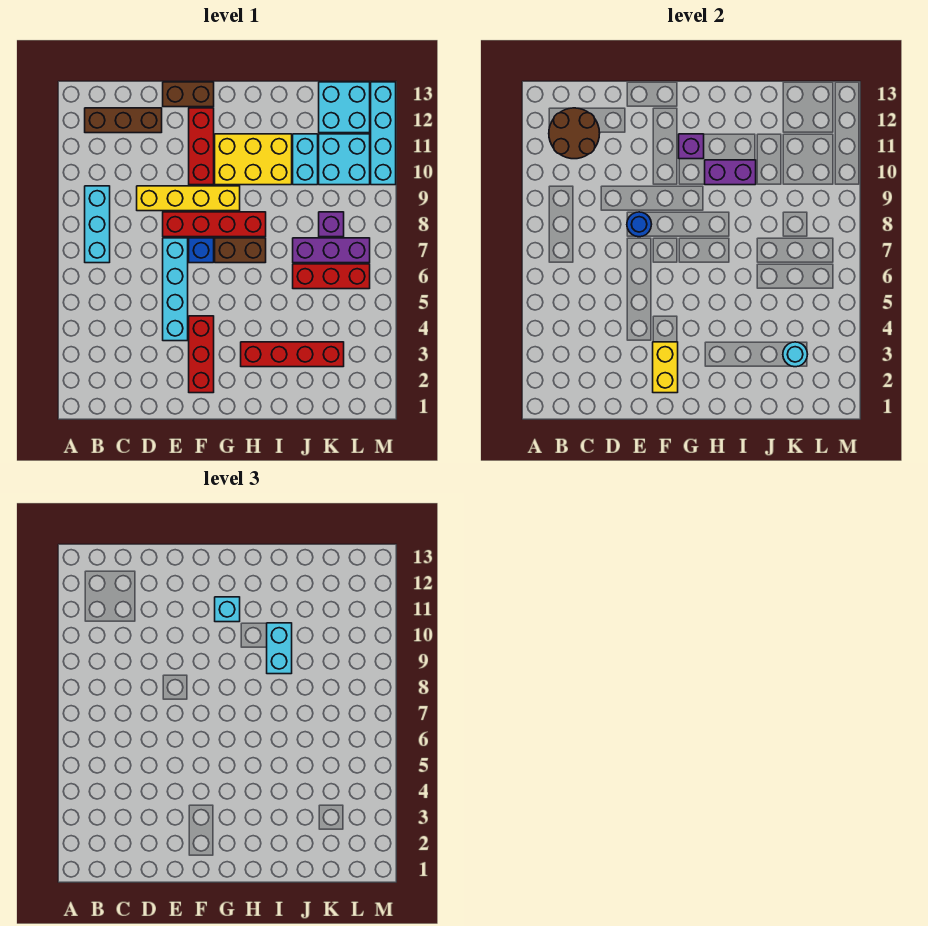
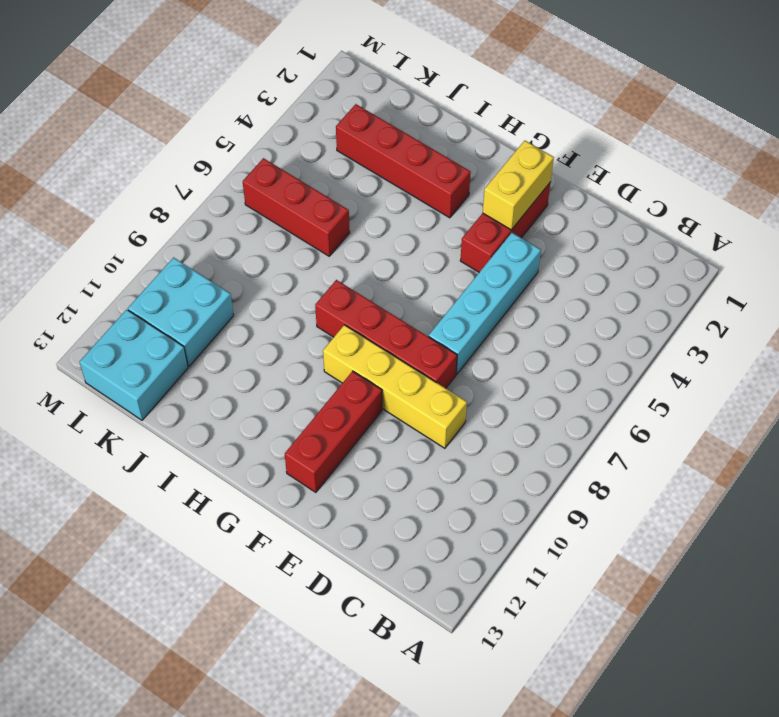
none -> cyan 1x3 brick [85,186,110,263]
none -> brown 1x3 brick [85,108,162,133]
none -> brown 1x2 brick [163,82,214,107]

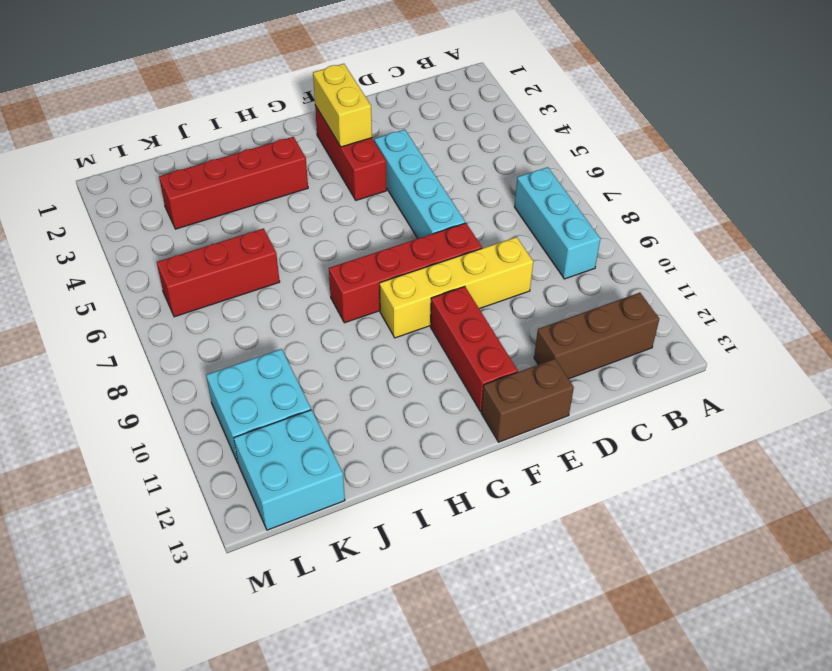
none -> blue 1x1 brick [189,238,214,263]
none -> brown 1x2 brick [215,238,266,263]
none -> yellow 2x3 brick [215,134,292,185]

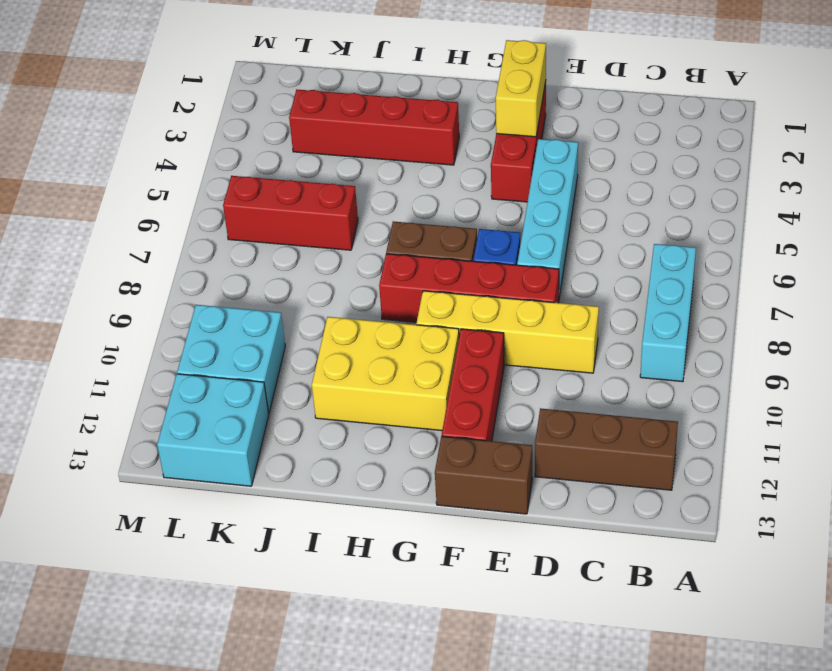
none -> purple 1x3 brick [293,238,370,263]
none -> cyan 1x2 brick [293,134,318,185]
none -> purple 1x1 brick [319,212,344,237]

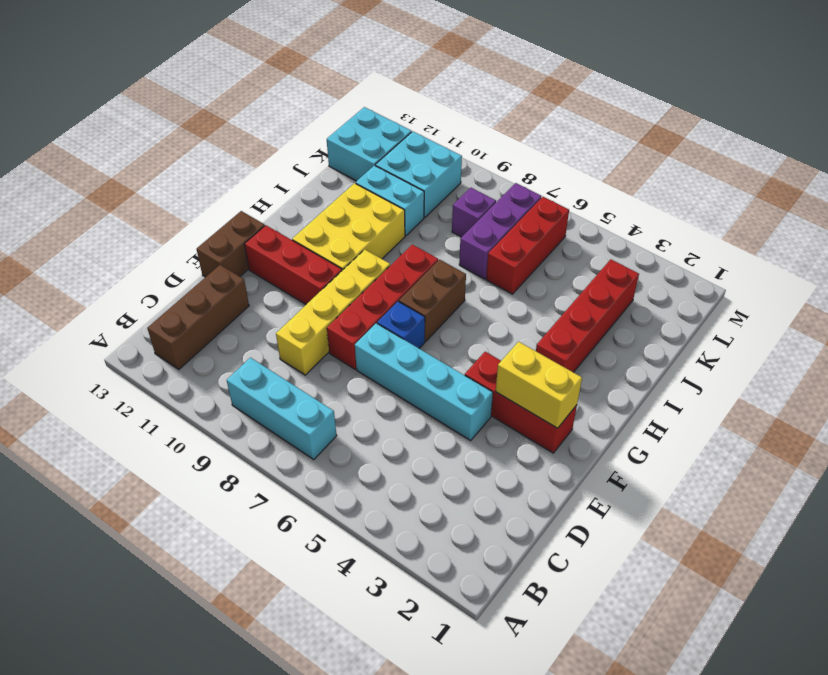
none -> cyan 1x4 brick [371,82,396,185]
none -> brown 2x2 round brick [549,108,600,159]
none -> blue 1x1 round brick [627,212,652,237]

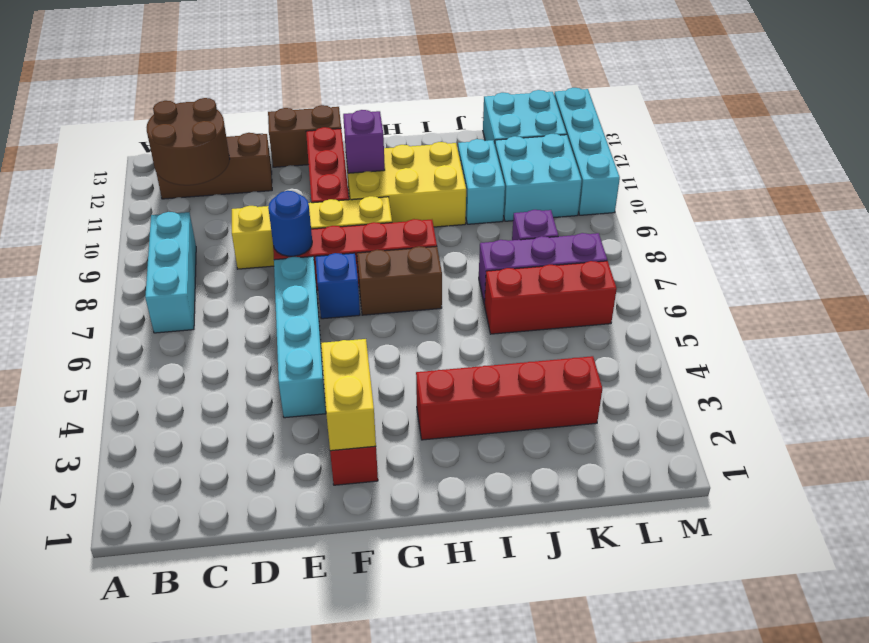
none -> purple 1x2 brick [705,160,756,185]
none -> cyan 1x1 round brick [783,342,808,367]
none -> cyan 1x1 brick [215,597,240,622]

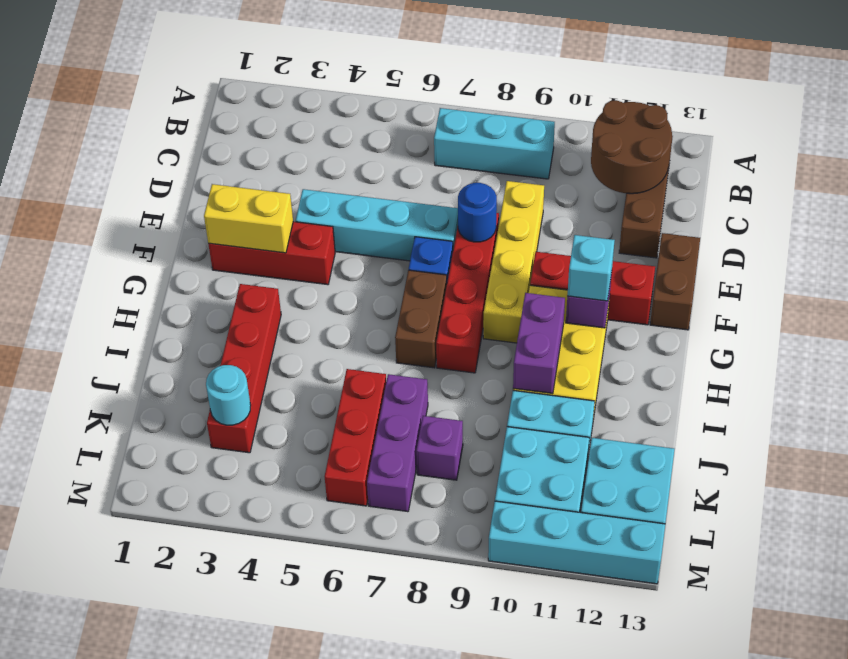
none -> cyan 1x2 brick [267,623,292,674]

